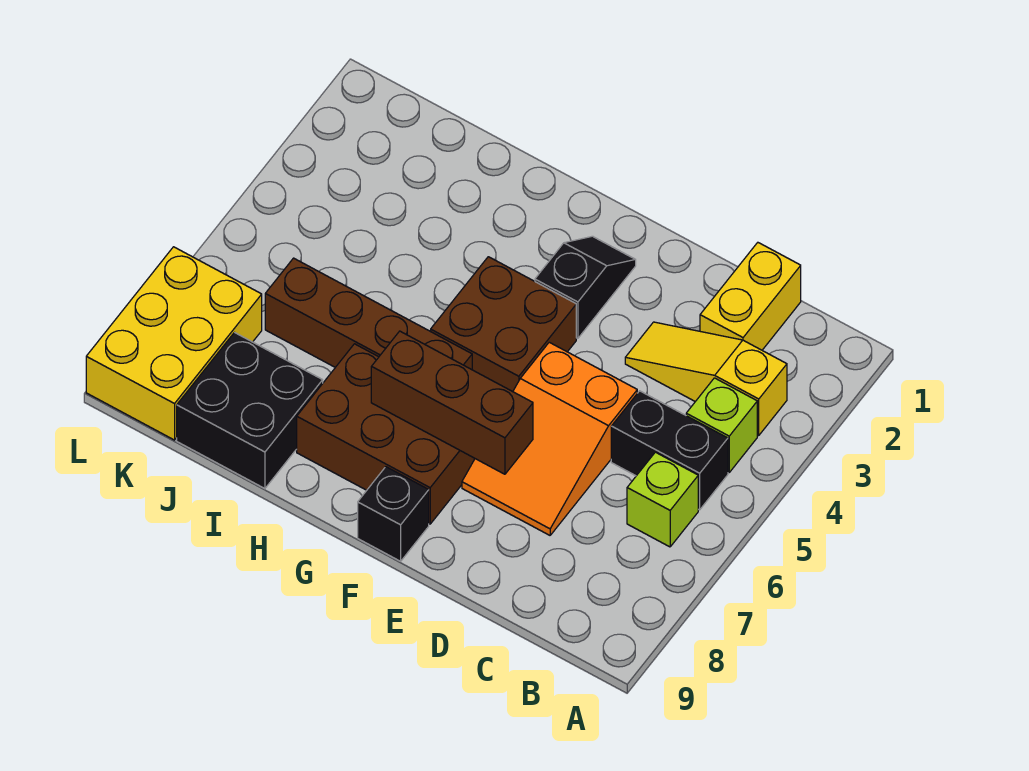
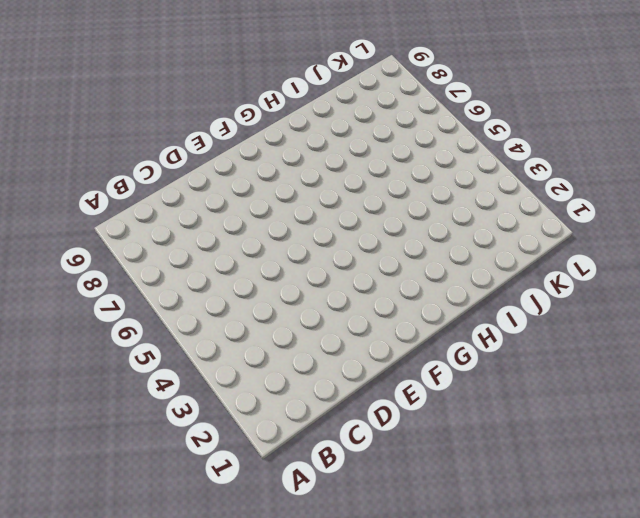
none -> yellow 1x3 slope [625,322,787,435]
none -> lime 1x1 brick [686,378,757,472]
none -> black 1x2 brick [611,391,728,510]

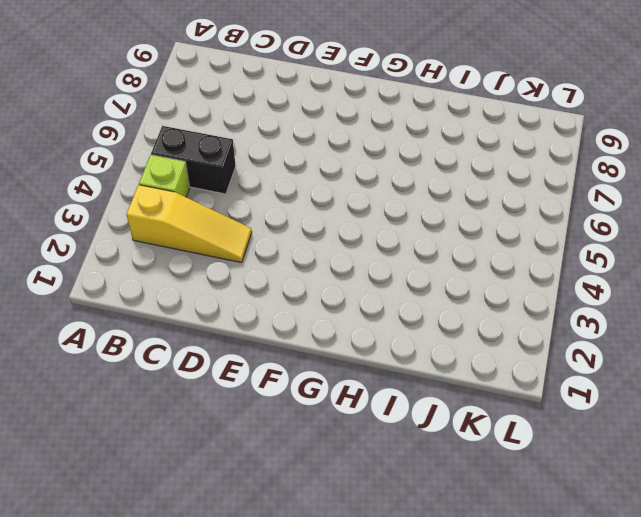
none -> lime 1x1 brick [627,452,698,547]
none -> yellow 1x2 brick [700,243,801,350]
none -> orange 2x3 slope [462,342,637,535]

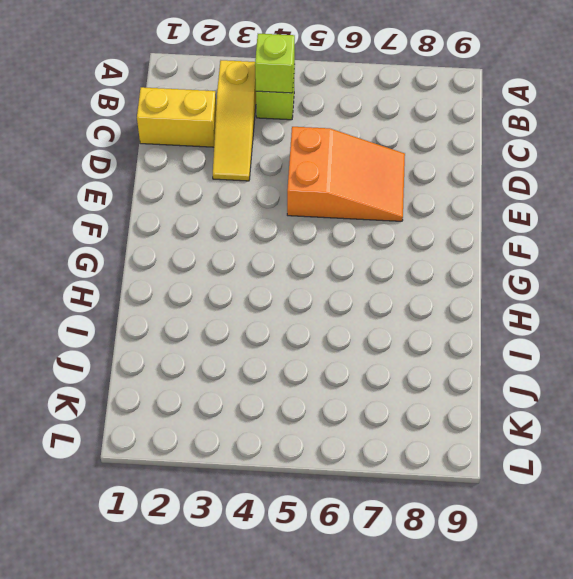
lime 1x1 brick [255,34,295,93] -> lime 1x1 brick moved to [627,452,698,547]
none -> black 1x2 brick [611,391,728,510]
none -> black 1x2 slope [535,236,636,338]
none -> brown 2x2 brick [431,257,576,392]

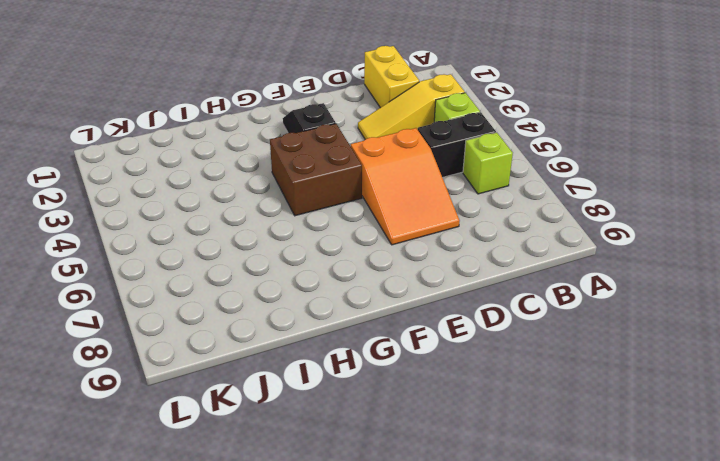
none -> brown 2x3 brick [297,344,475,524]
none -> black 1x1 brick [358,467,429,561]
none -> brown 1x4 brick [265,258,472,370]

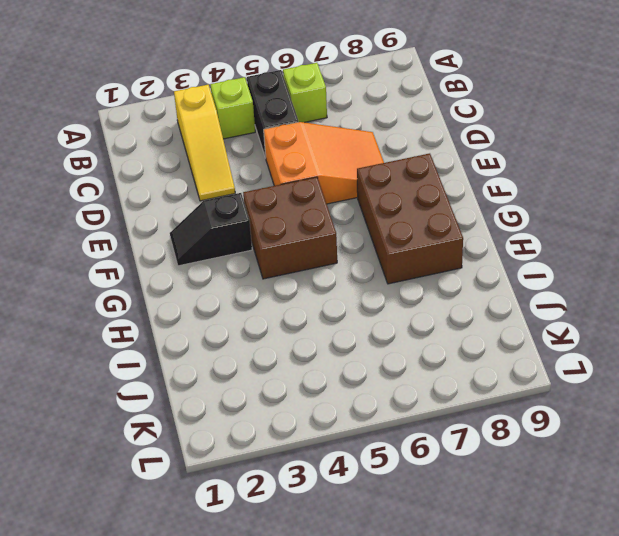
none -> yellow 1x2 brick [700,243,801,350]
none -> black 1x1 brick [358,467,429,561]
none -> brown 1x4 brick [265,258,472,370]

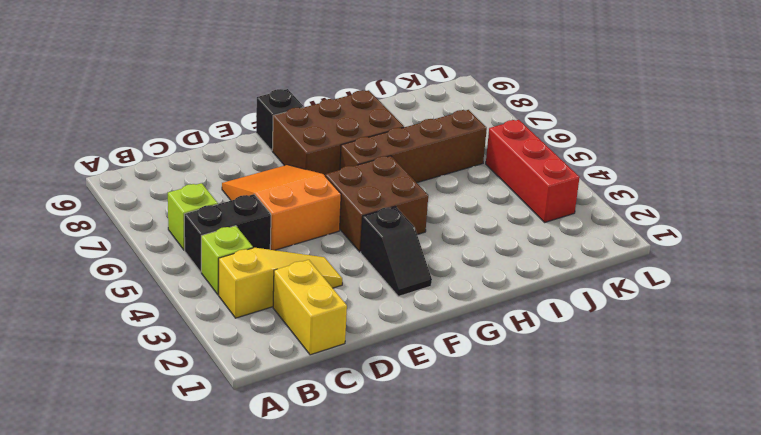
red 1x3 brick [486,120,580,222] -> none
none -> black 2x2 brick [177,333,323,489]
none -> yellow 2x3 brick [86,247,262,440]
none -> brown 1x3 brick [371,331,533,474]

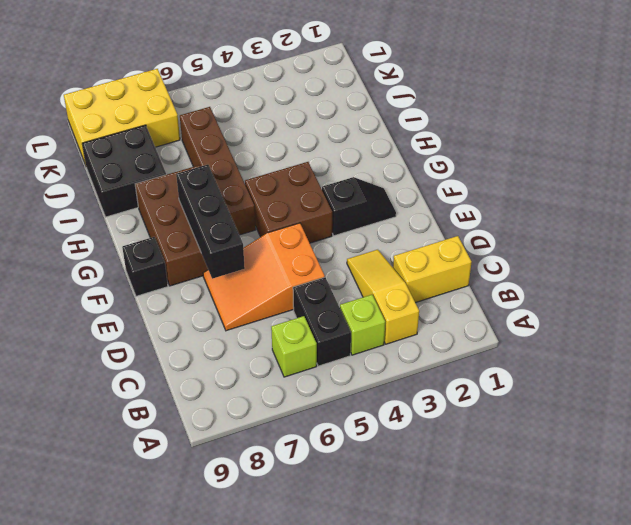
black 1x3 brick [176,165,245,279] -> brown 1x3 brick [371,331,533,474]

